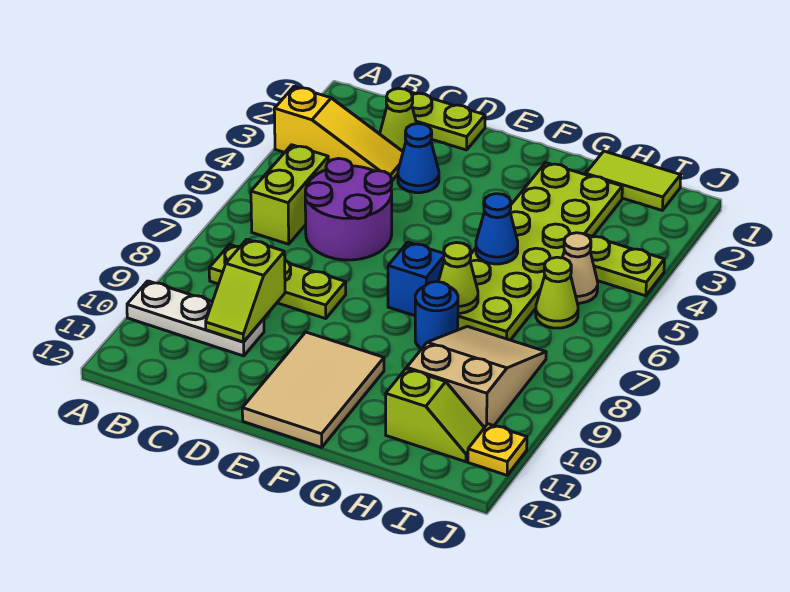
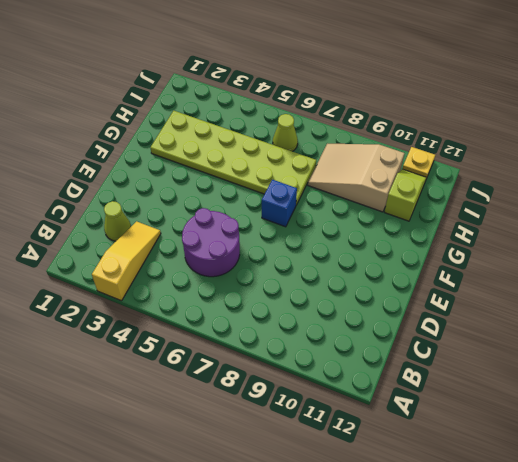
none -> white 1x3 plate [127,281,264,356]
none -> lime 1x2 brick [251,145,328,244]
none -> lime 1x3 plate [209,244,346,319]

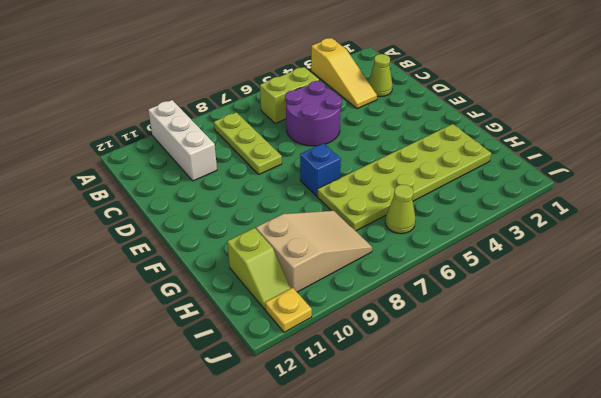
white 1x3 brick [148,100,217,181] -> white 1x3 plate [127,281,264,356]
none -> lime 1x2 plate [411,92,485,150]
none -> blue 1x1 cone [398,124,439,193]
none -> tan 2x3 tile [242,332,384,447]

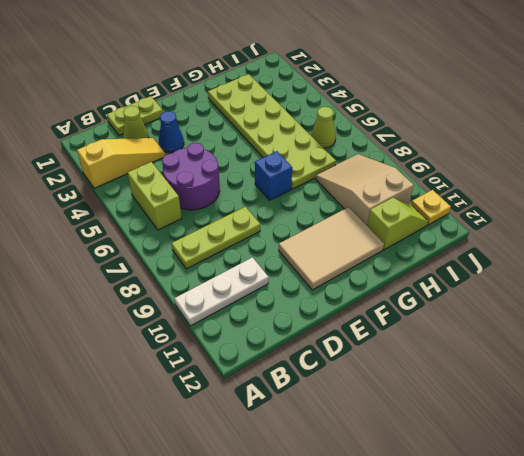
tan 2x3 tile [279,207,384,290] -> tan 2x3 tile turned to [242,332,384,447]
none -> blue 1x1 round brick [415,282,458,349]
none -> lime 1x2 tile [586,151,681,210]
none -> lime 1x2 plate [587,235,664,296]

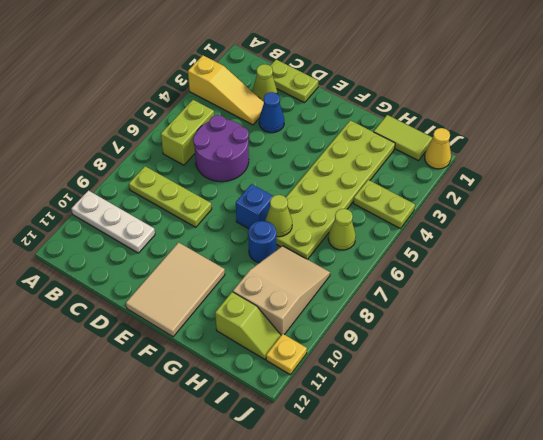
yellow 1x1 cone [425,128,451,169] -> none
none -> tan 1x1 cone [562,233,598,303]
none -> lime 1x2 slope [206,239,285,342]
none -> blue 1x1 cone [476,194,518,264]

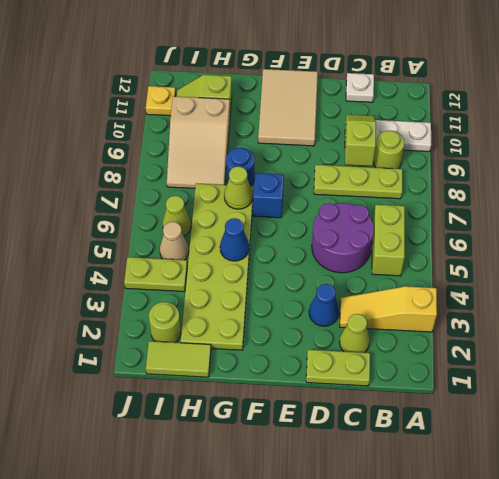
lime 1x1 round brick [373,131,404,169] -> none
white 1x1 plate [346,73,374,102] -> none
lime 1x1 round brick [149,302,181,343] -> none

